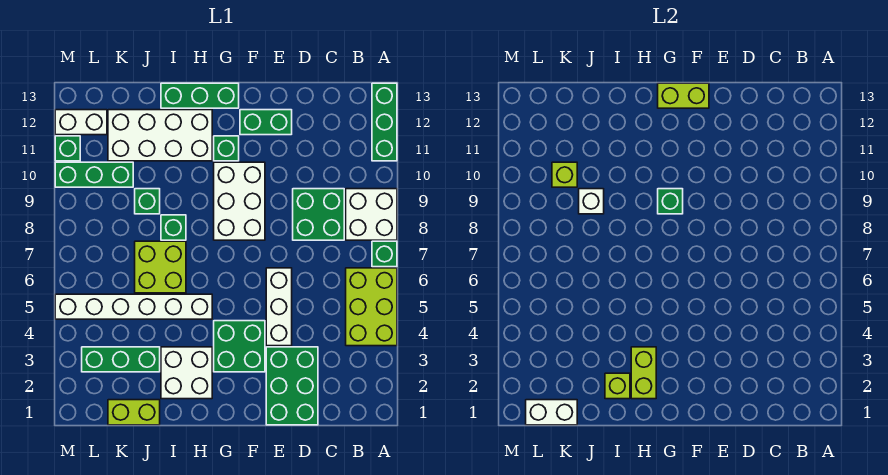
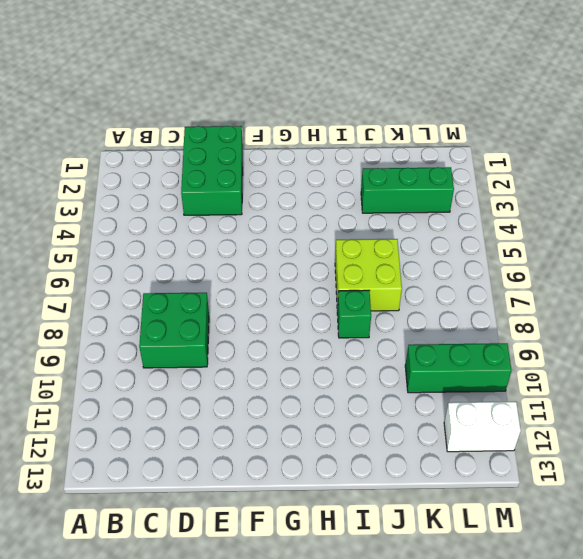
none -> lime 2x3 brick [346,268,397,346]
none -> green 1x1 brick [372,241,397,267]
none -> white 2x2 brick [346,189,397,240]
none -> green 1x3 brick [372,83,397,161]

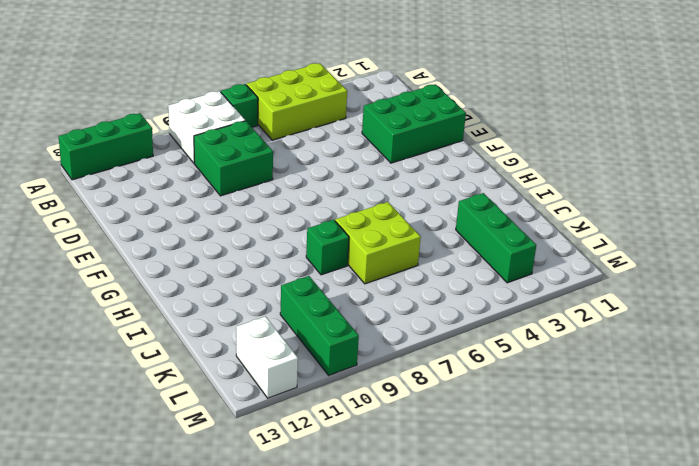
none -> white 1x3 brick [266,268,292,346]
none -> green 1x2 brick [240,110,292,135]
none -> green 2x2 brick [214,321,265,372]
none -> white 2x3 brick [214,162,265,240]

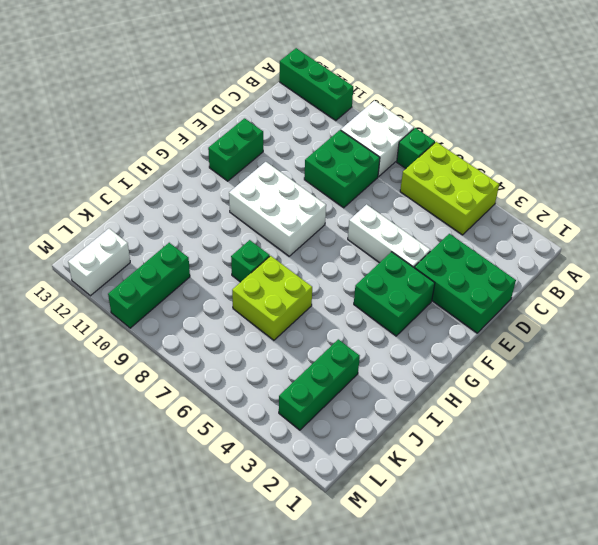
none -> green 1x1 brick [214,136,239,161]
none -> green 1x3 brick [161,83,239,108]
none -> white 2x2 brick [161,347,212,399]
none -> white 1x6 brick [55,294,212,319]

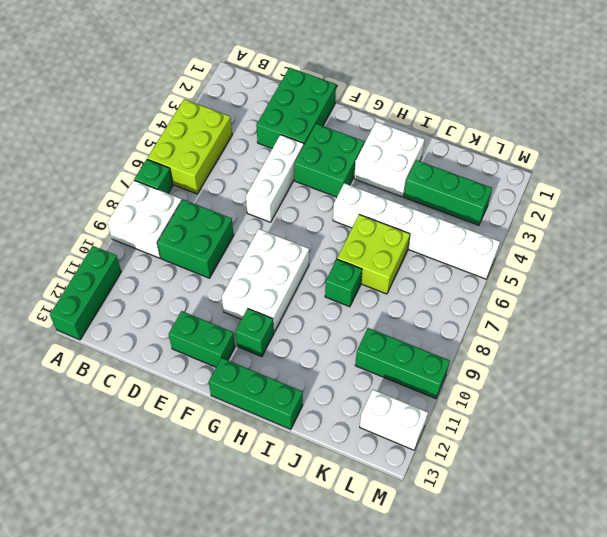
none -> white 2x4 brick [108,110,212,161]
none -> lime 1x2 brick [108,400,160,425]
none -> green 1x1 brick [135,189,160,214]
none -> green 1x1 brick [55,136,80,161]

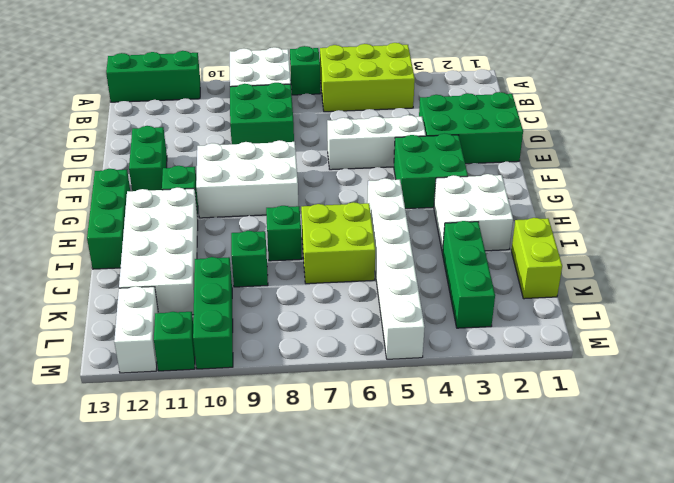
none -> lime 1x2 brick [658,83,709,108]
none -> green 1x1 brick [658,189,683,214]
none -> lime 1x2 brick [631,347,656,399]
none -> lime 1x1 brick [605,373,630,399]

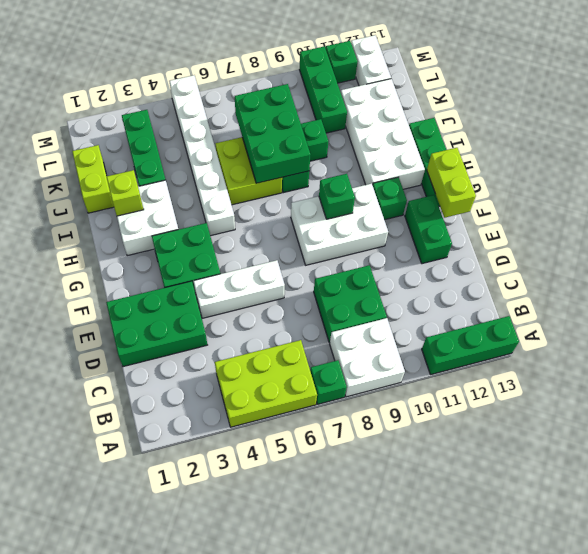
green 2x3 brick [235,84,310,183] -> none
none -> lime 1x2 brick [631,347,656,399]
none -> white 1x1 brick [579,189,604,214]
none -> white 1x2 brick [526,400,577,425]
none -> lime 1x1 brick [552,162,577,187]

